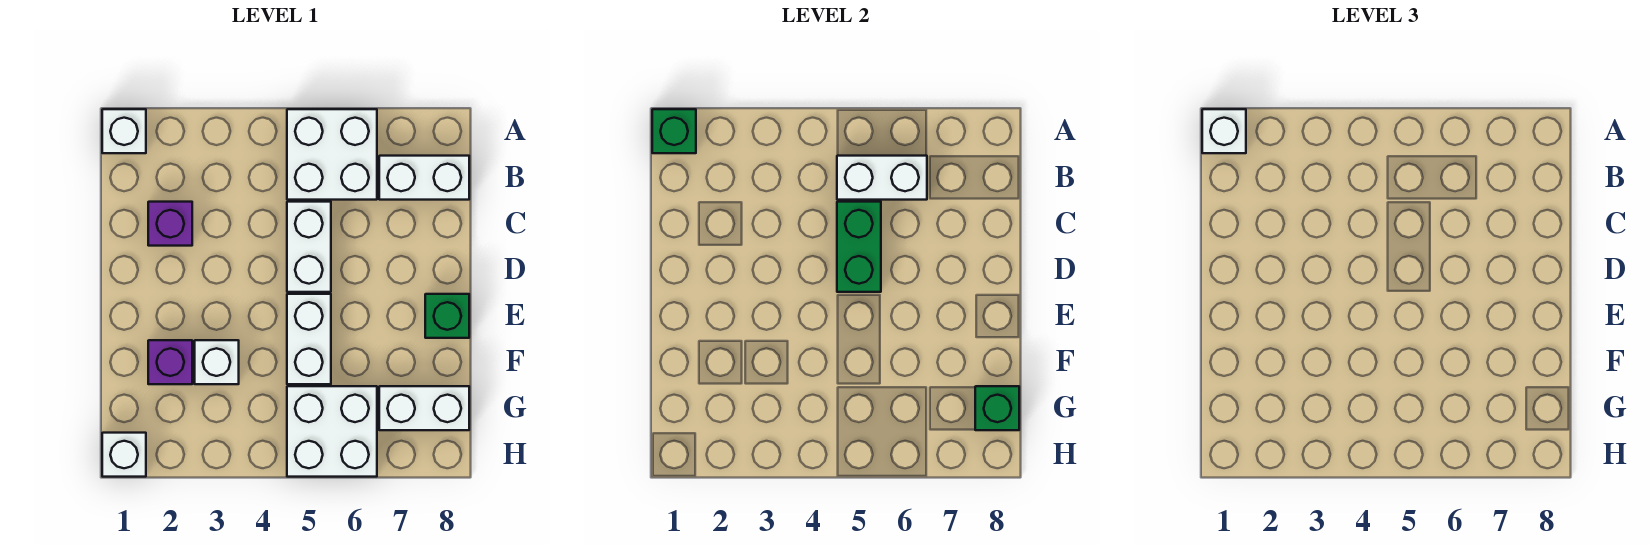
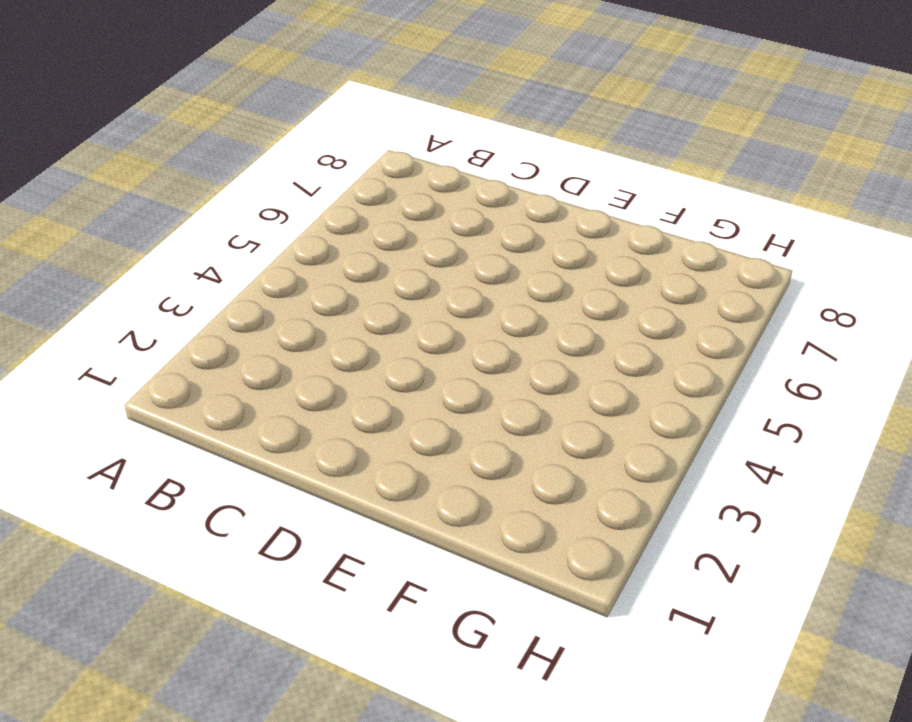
none -> white 1x1 brick [102,109,146,153]
none -> white 2x2 brick [287,109,377,200]
none -> white 1x2 brick [379,156,469,200]

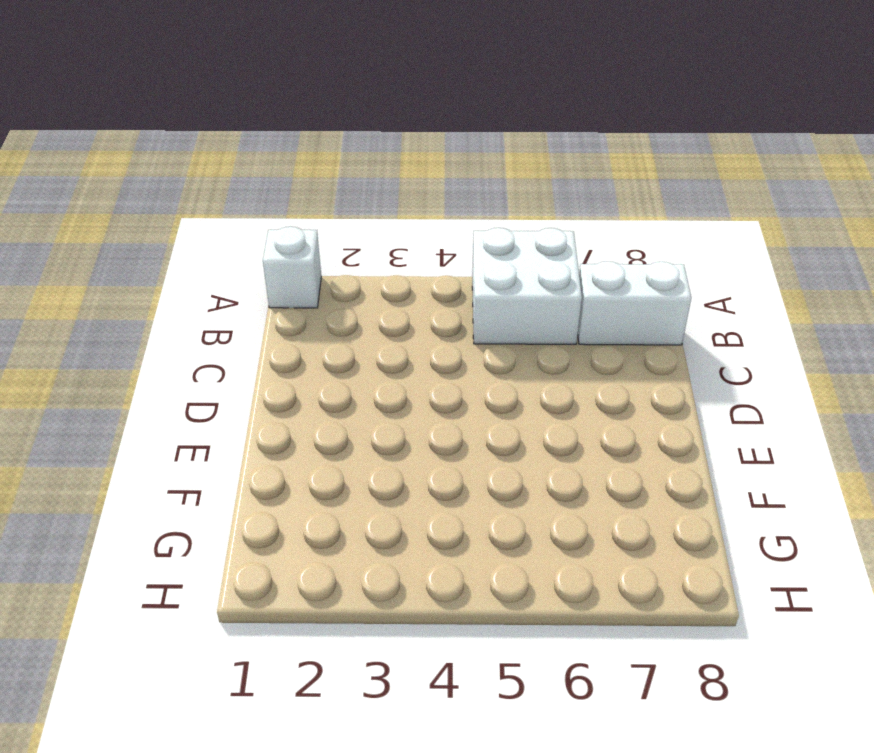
none -> purple 1x1 brick [148,202,192,246]
none -> white 1x2 brick [287,202,331,292]
none -> white 1x2 brick [287,294,331,384]

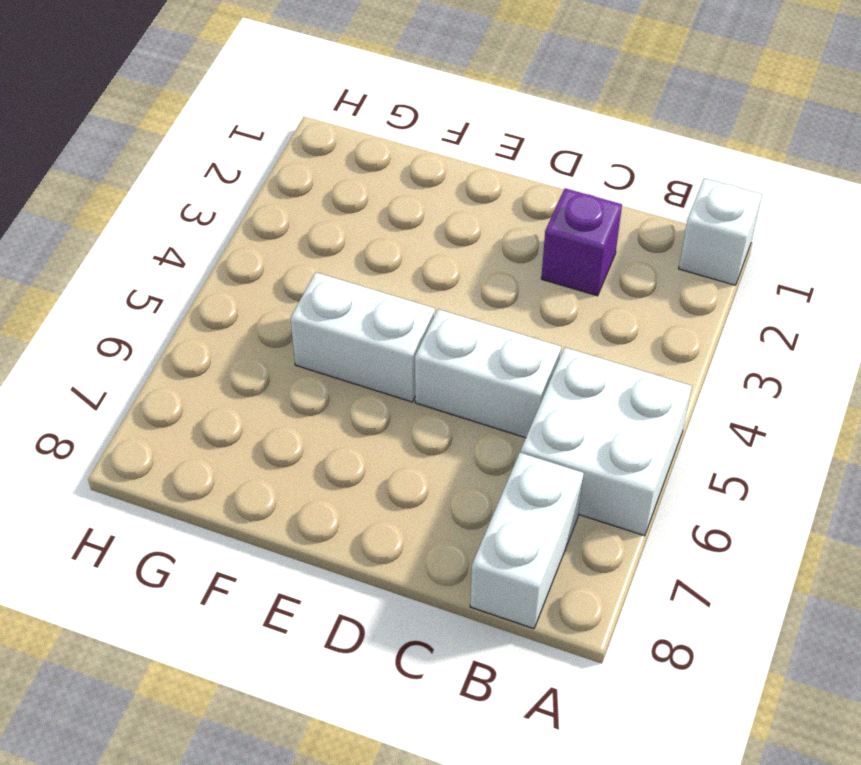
none -> green 1x1 brick [425,294,469,338]
none -> purple 1x1 brick [148,340,192,384]
none -> white 1x1 brick [195,340,239,384]

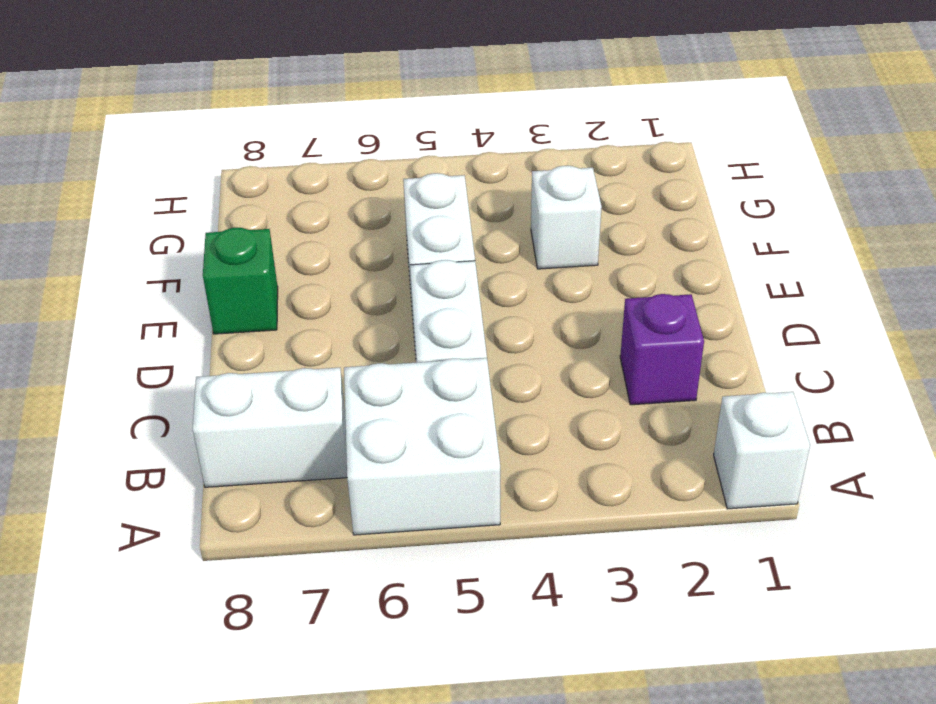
none -> purple 1x1 brick [148,340,192,384]
none -> white 2x2 brick [287,386,377,477]
none -> white 1x2 brick [379,386,469,430]

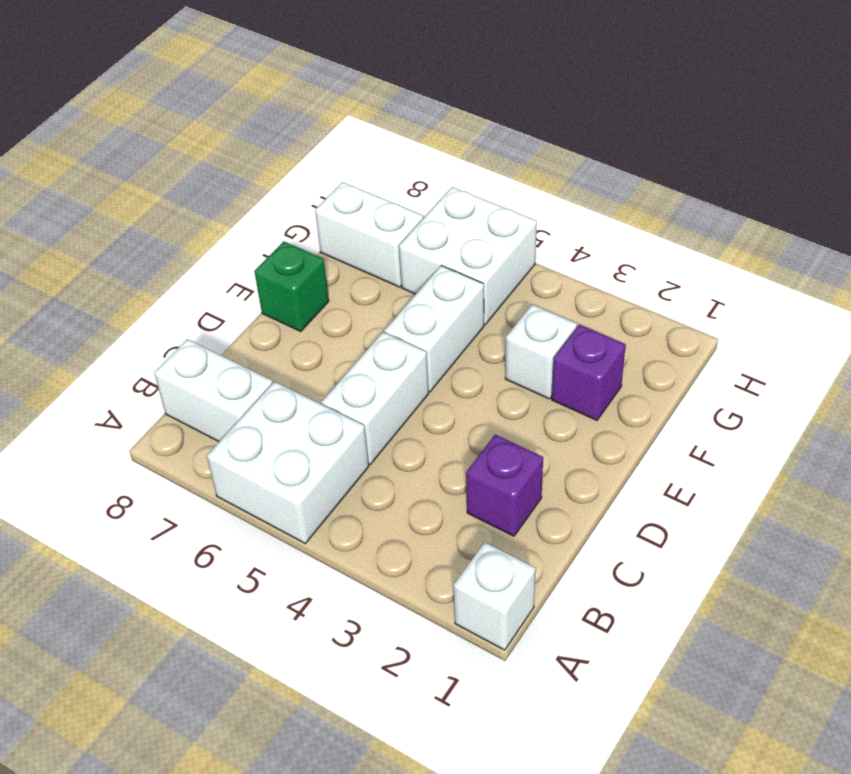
none -> white 1x1 brick [102,433,146,477]
none -> green 1x1 brick [652,109,696,153]
none -> white 1x2 brick [837,156,927,200]

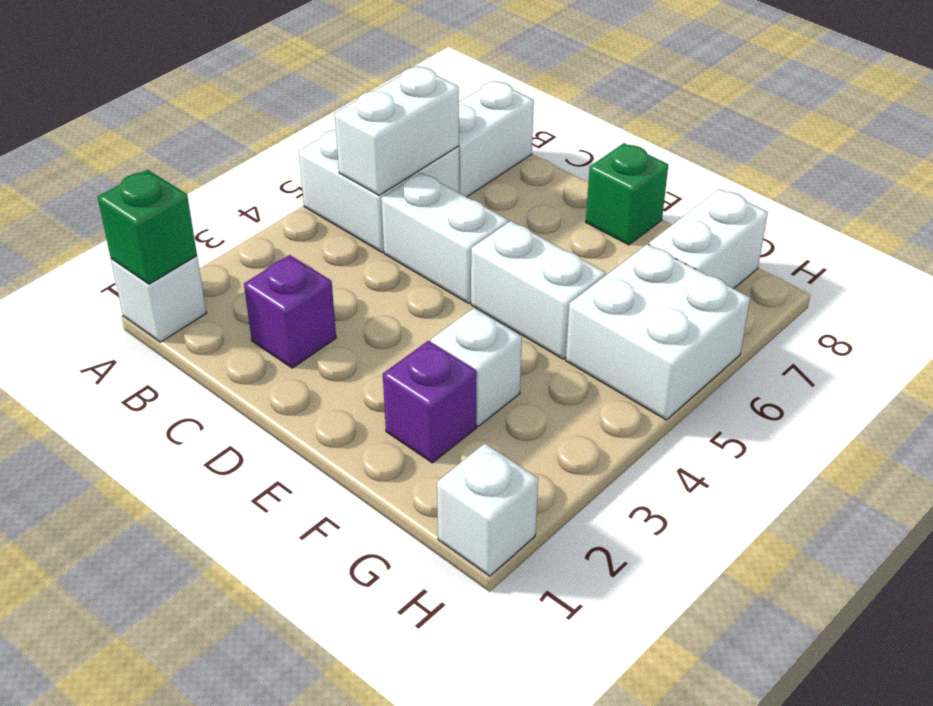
none -> green 1x2 brick [837,202,881,292]
none -> green 1x1 brick [975,386,1019,430]
none -> white 1x1 brick [1202,109,1246,153]

